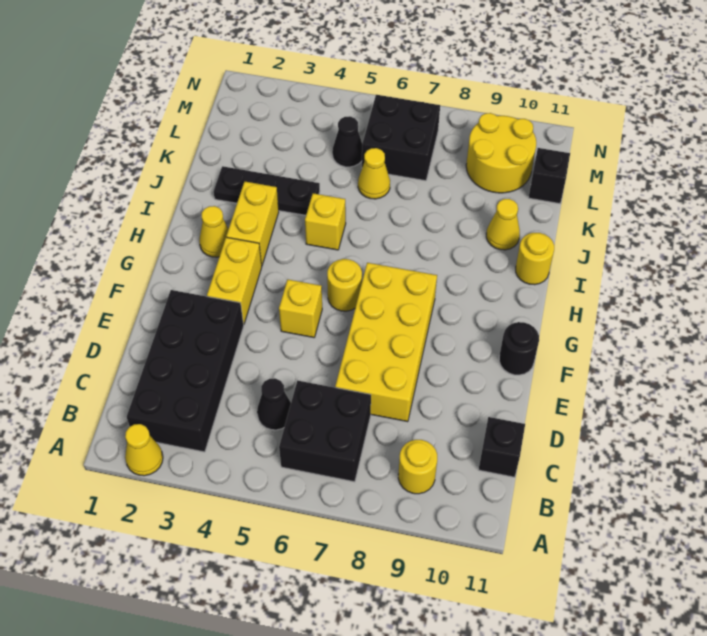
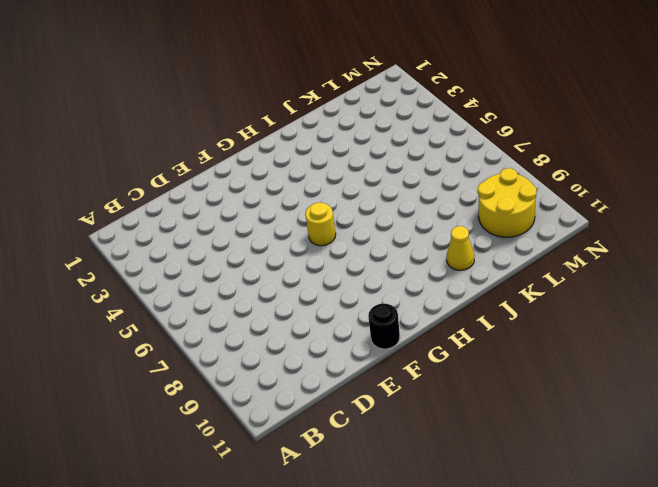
none -> yellow 1x1 cone [125,424,163,476]
none -> black 2x4 brick [127,290,244,452]
none -> black 2x2 brick [279,381,371,482]

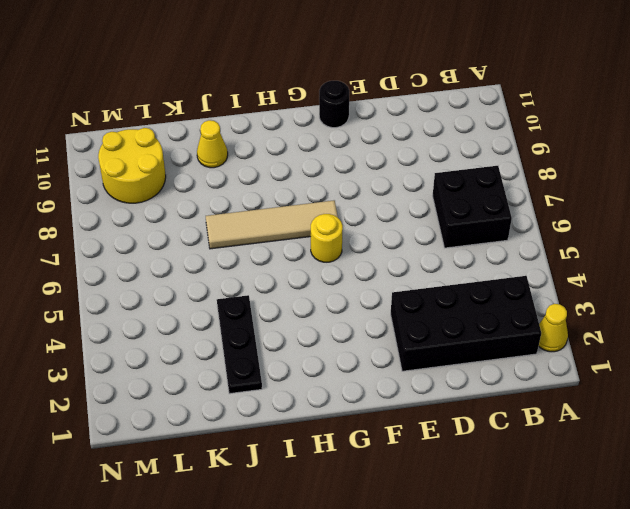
tan 1x4 tile [206,200,338,249] -> yellow 2x4 brick [335,263,437,422]
none -> yellow 1x1 round brick [398,440,437,494]
none -> black 1x1 cone [257,378,291,430]
none -> black 1x1 brick [479,417,525,477]

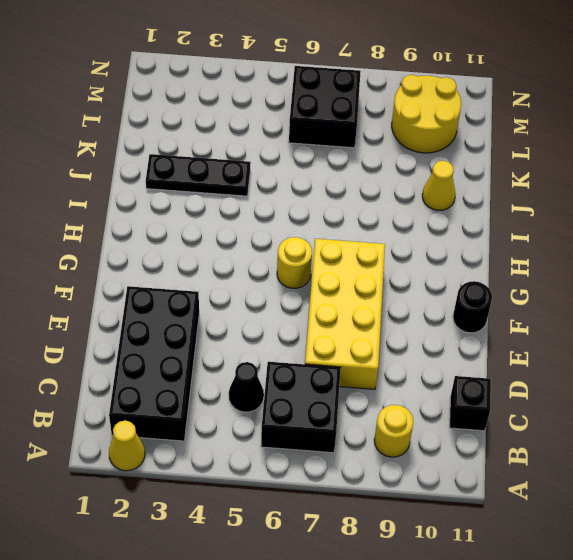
none -> yellow 1x2 brick [207,237,262,324]
none -> yellow 1x1 brick [279,280,322,337]
none -> yellow 1x1 cone [199,206,229,257]

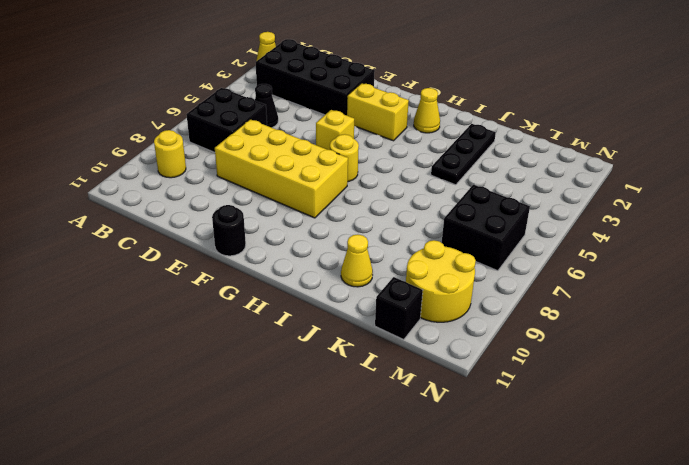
none -> black 1x1 brick [479,417,525,477]
none -> yellow 1x2 brick [226,182,279,265]
none -> yellow 1x1 brick [305,193,346,250]

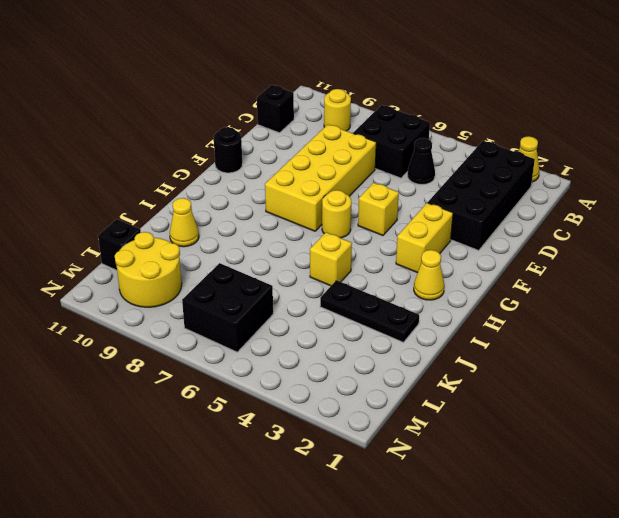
none -> yellow 1x2 brick [226,182,279,265]
none -> yellow 1x1 round brick [516,233,554,285]
none -> yellow 1x1 cone [358,148,390,199]

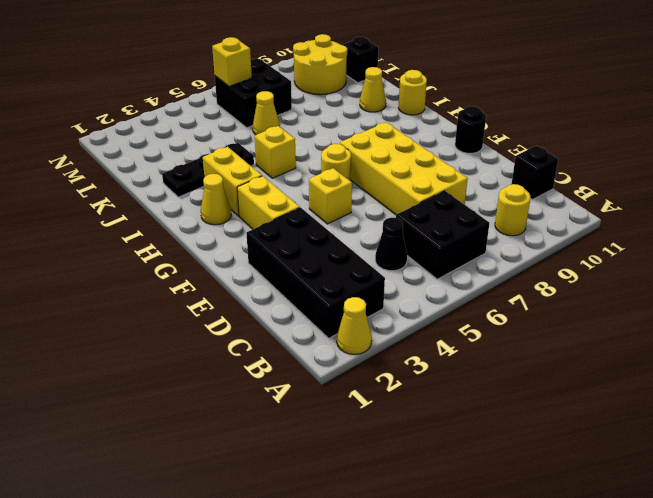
yellow 1x1 brick [212,37,252,86] -> none
none -> black 1x1 cone [332,116,362,167]

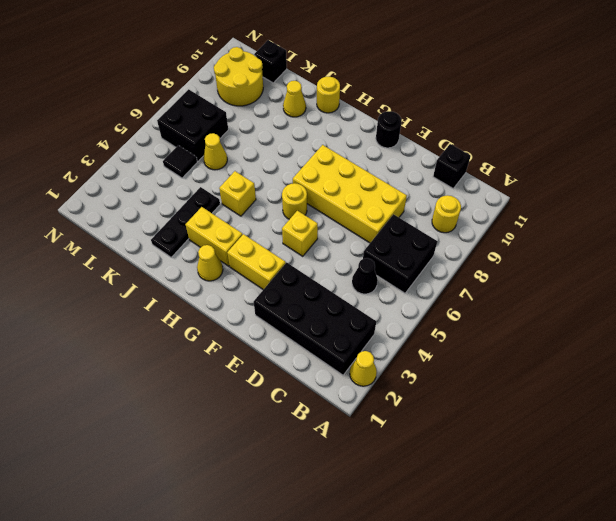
black 1x1 tile [163,146,197,178] -> black 1x1 cone [332,116,362,167]

